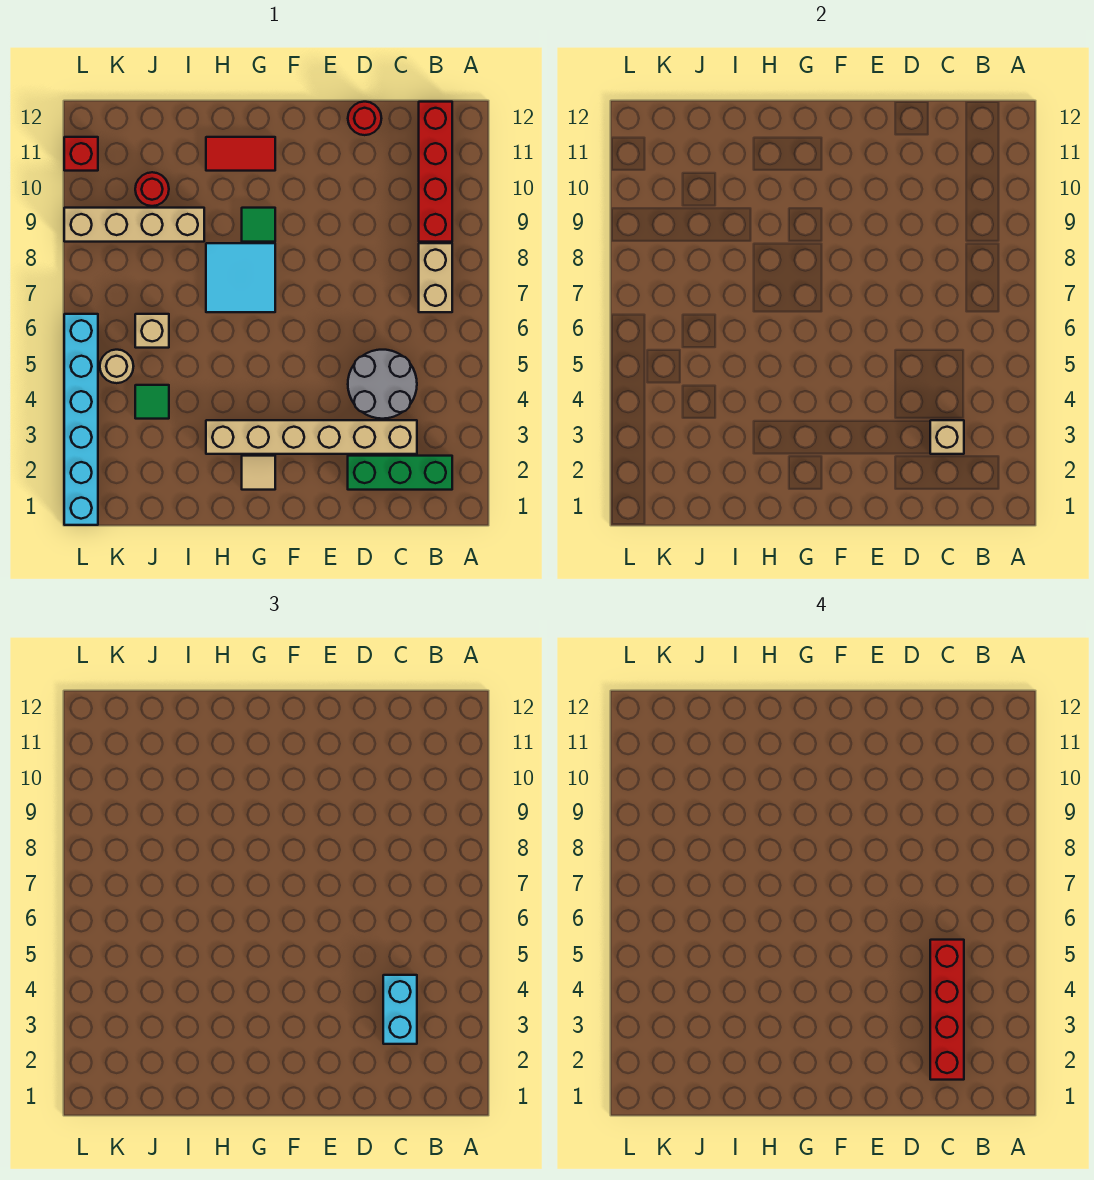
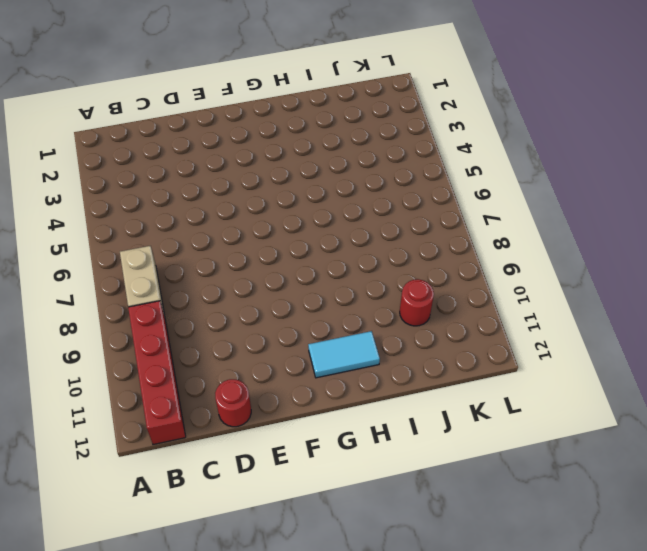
cyan 1x2 tile [308,331,380,378] -> red 1x2 tile [206,137,275,171]
none -> green 1x3 brick [348,456,452,490]
none -> tan 1x6 brick [206,420,417,454]
none -> grey 2x2 round brick [348,350,417,419]

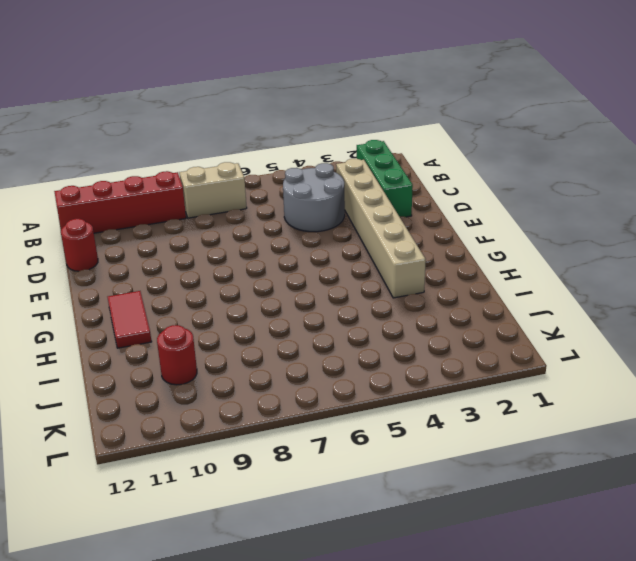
none -> tan 1x1 tile [242,456,275,490]
none -> cyan 2x2 tile [206,243,275,312]
none -> green 1x1 tile [242,208,275,242]

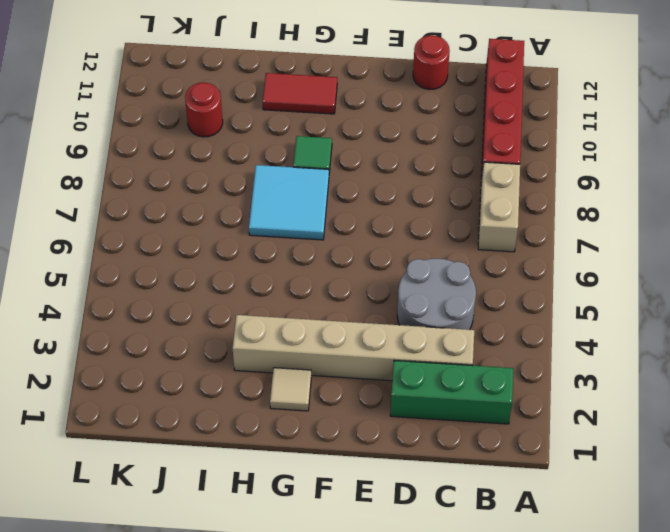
none -> tan 1x4 brick [64,208,204,242]
none -> green 1x1 tile [135,385,169,419]
none -> tan 1x1 brick [135,314,169,348]

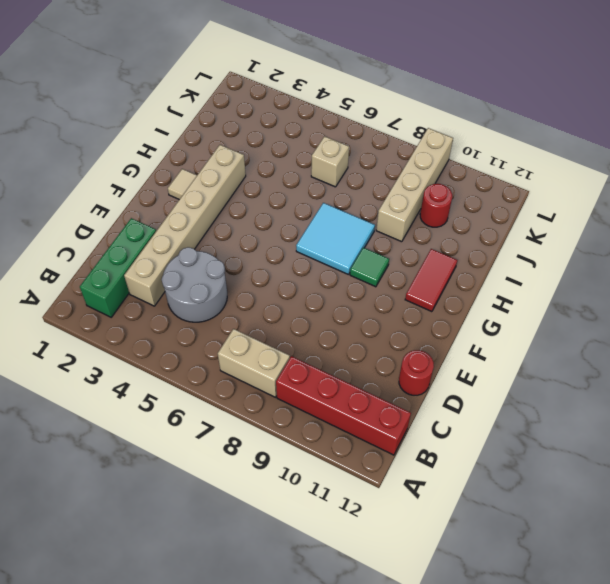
none -> green 1x1 tile [135,385,169,419]
none -> tan 1x1 round brick [100,350,134,383]
none -> cyan 1x6 brick [64,314,98,525]

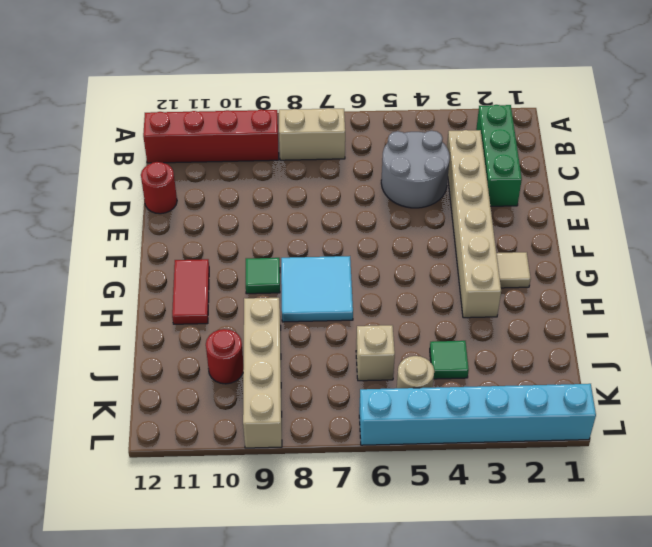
none -> red 1x1 brick [64,137,98,171]
none -> tan 1x1 brick [930,420,964,454]
none -> cyan 1x2 brick [383,975,417,1044]

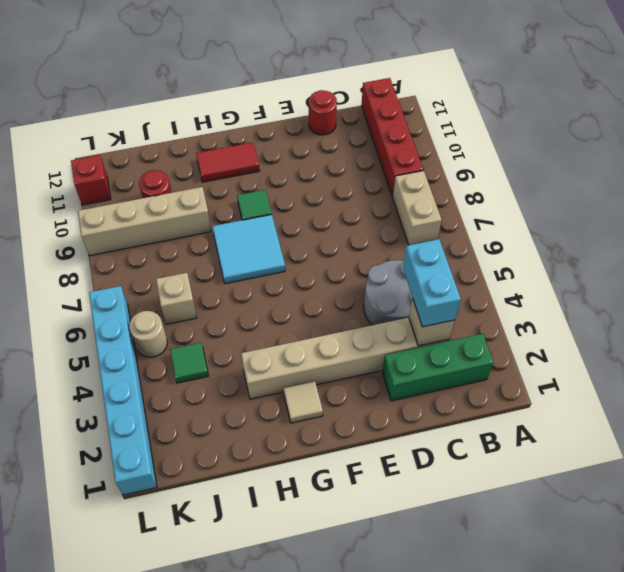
none -> red 1x4 brick [930,940,964,1080]

